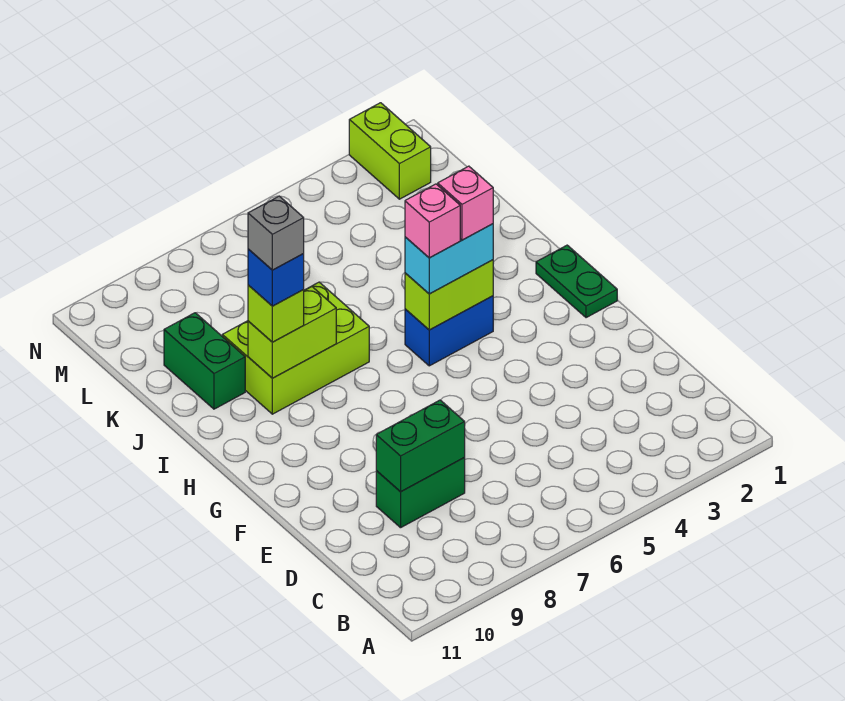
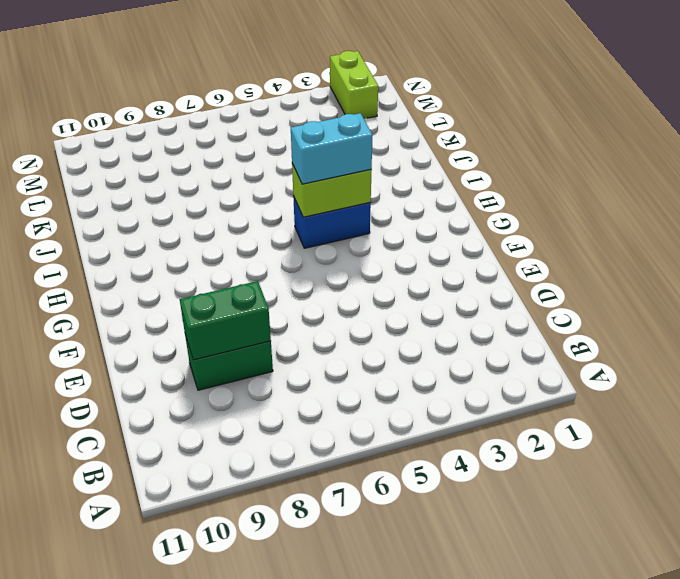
none -> green 1x2 plate [536,245,617,318]
none -> lime 2x3 brick [222,282,369,414]
none -> green 1x2 brick [164,313,245,409]

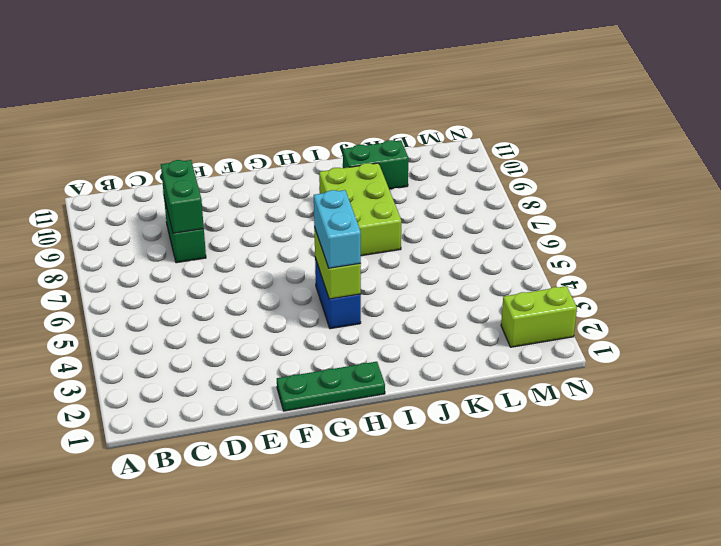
green 1x3 plate [277,362,385,411] -> green 1x2 plate [536,245,617,318]
none -> lime 1x2 brick [248,287,336,378]
none -> lime 1x1 brick [248,285,304,342]
none -> pink 1x1 brick [438,166,493,240]

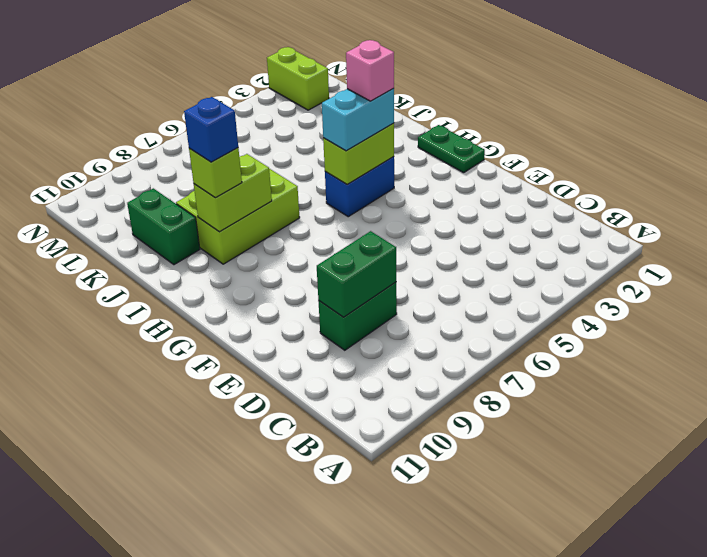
none -> pink 1x1 brick [405,184,460,258]
none -> grey 1x1 brick [248,196,304,270]

